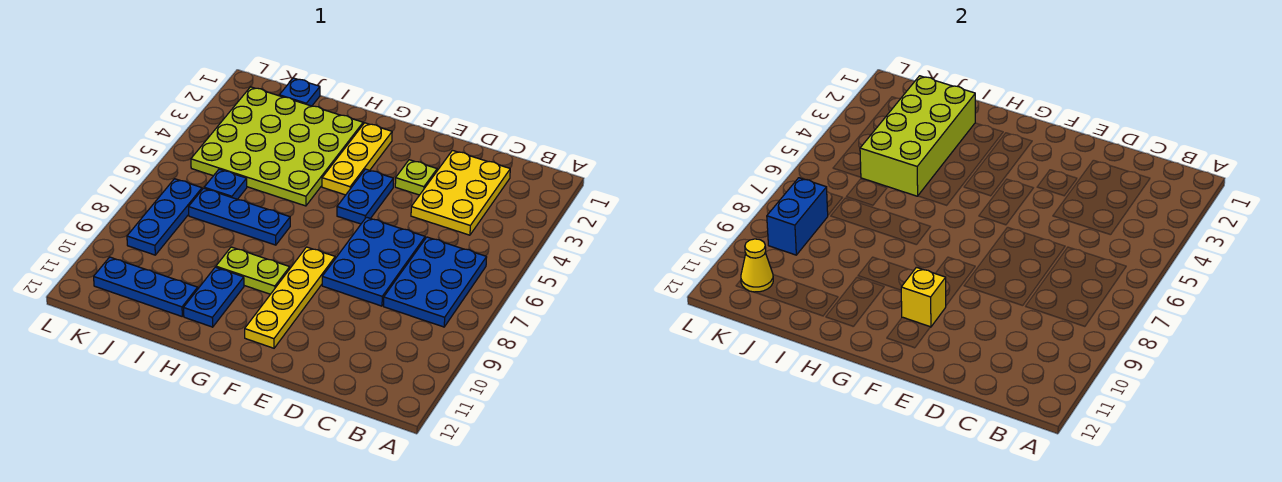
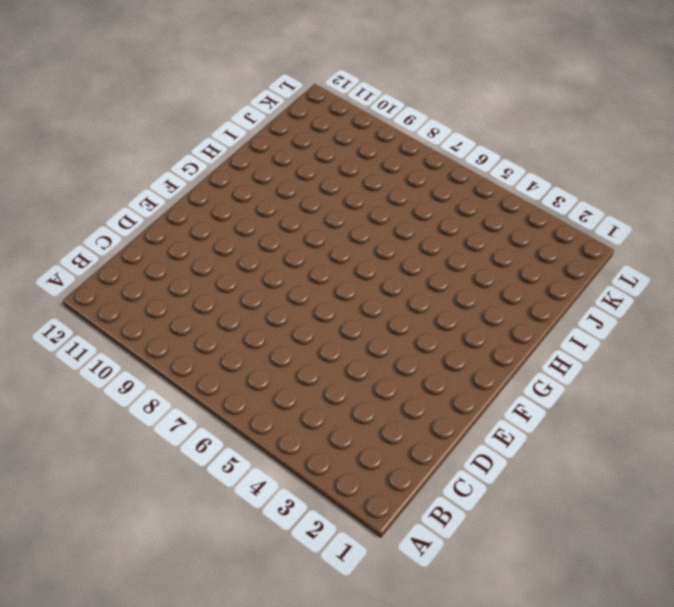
none -> blue 2x3 plate [384,237,487,327]
none -> yellow 2x3 plate [411,150,510,235]
none -> blue 2x3 plate [322,217,425,306]

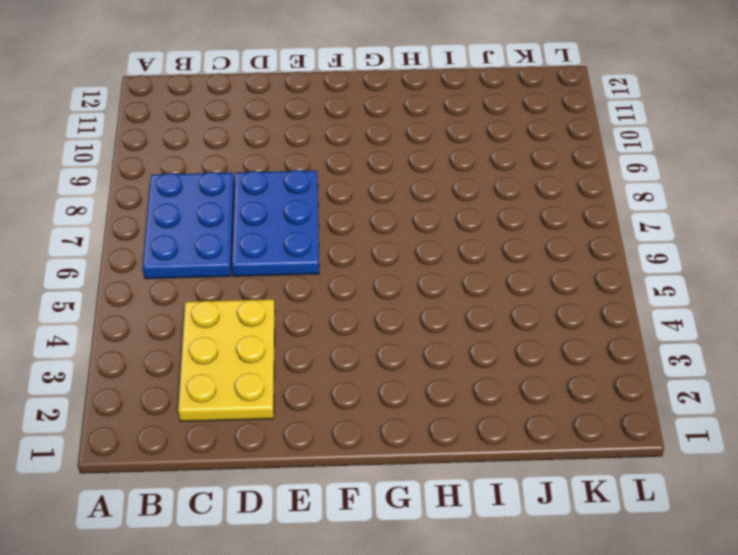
none -> lime 1x1 plate [395,160,437,195]
none -> blue 1x2 plate [337,169,394,224]
none -> yellow 1x4 plate [245,247,335,348]

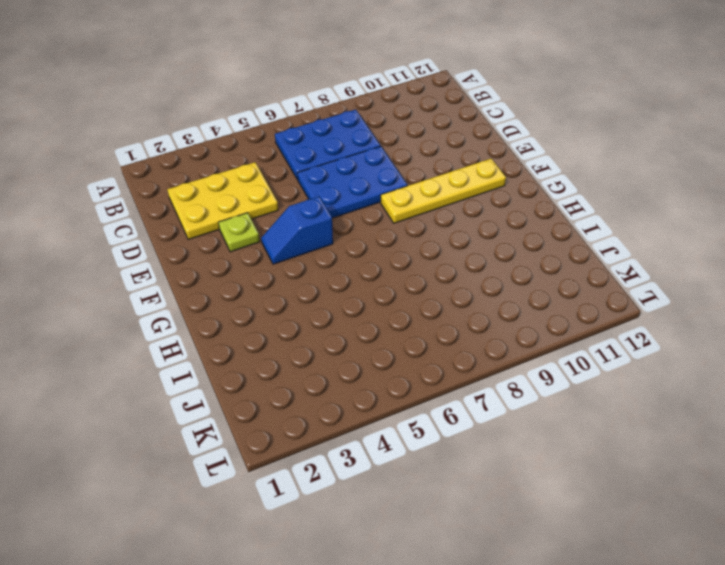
blue 1x2 slope [261,196,333,264] -> blue 1x2 plate [337,169,394,224]
none -> yellow 1x3 plate [322,123,392,195]
none -> lime 1x2 plate [216,247,290,294]
none -> lime 4x4 plate [191,87,363,206]

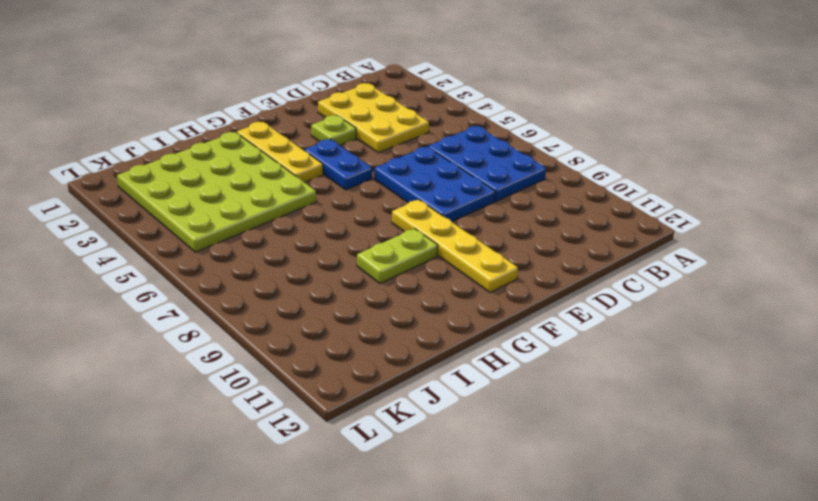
none -> blue 1x3 plate [189,188,290,245]
none -> blue 1x2 plate [184,267,244,327]
none -> blue 1x3 plate [94,257,198,316]

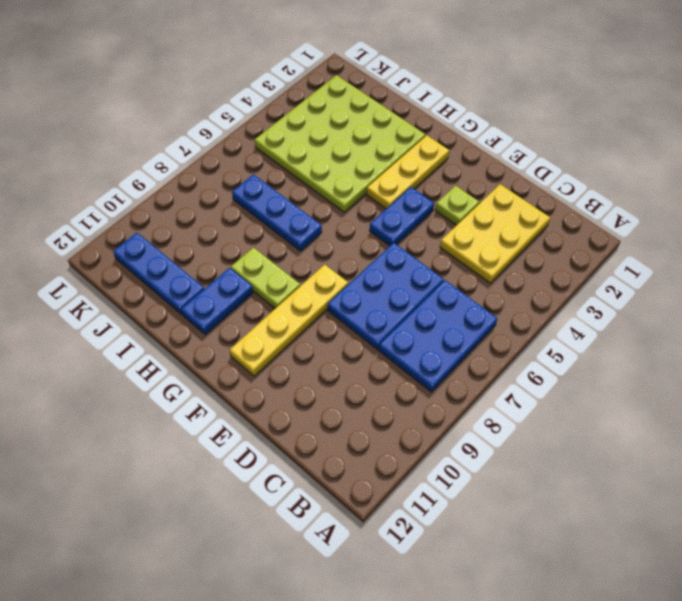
none -> blue 1x1 plate [279,78,320,106]
none -> blue 1x1 plate [204,169,247,199]
none -> blue 1x3 plate [127,179,202,255]

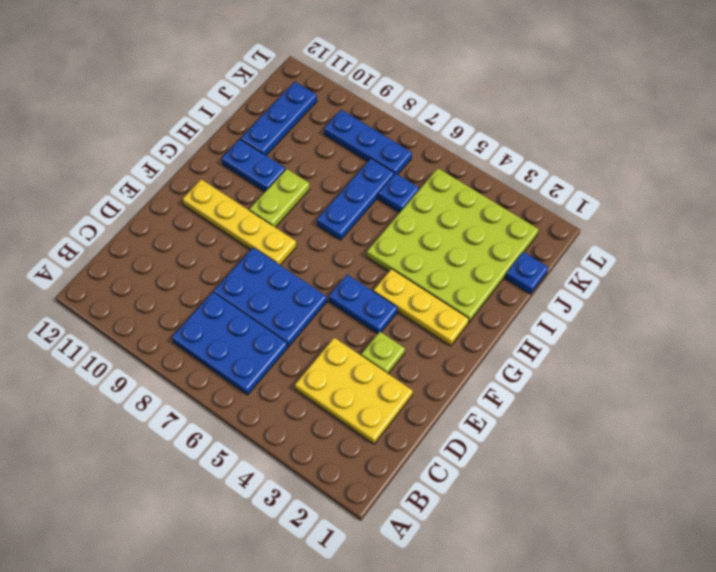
none -> yellow 1x1 brick [901,267,946,327]
none -> lime 2x4 brick [860,76,975,196]
none -> blue 1x2 brick [767,178,828,255]

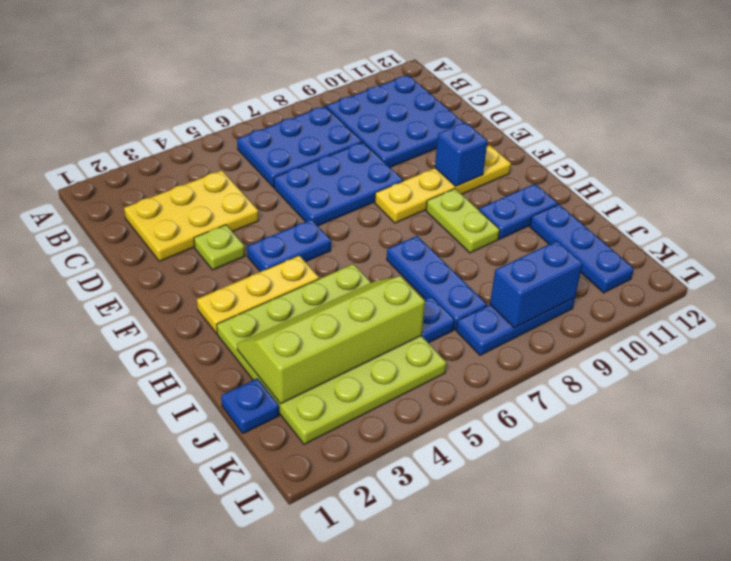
blue 3x3 plate [326,75,464,167] -> none
blue 1x1 brick [435,123,487,186] -> yellow 1x1 brick [901,267,946,327]
lime 2x4 slope [237,276,425,404] -> lime 2x4 brick [860,76,975,196]
none -> yellow 1x1 cone [741,239,773,292]

